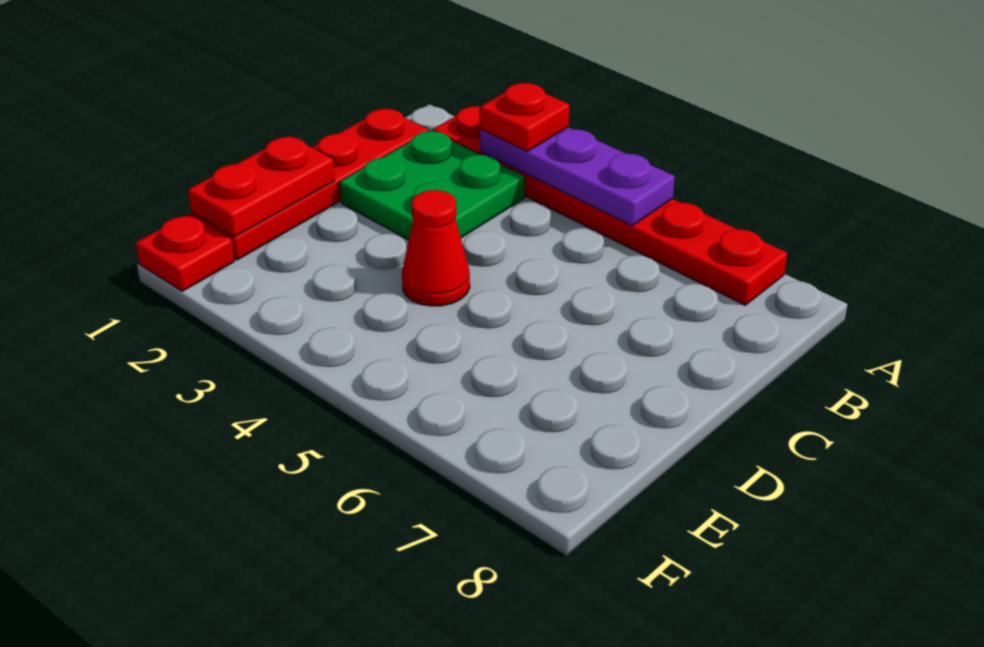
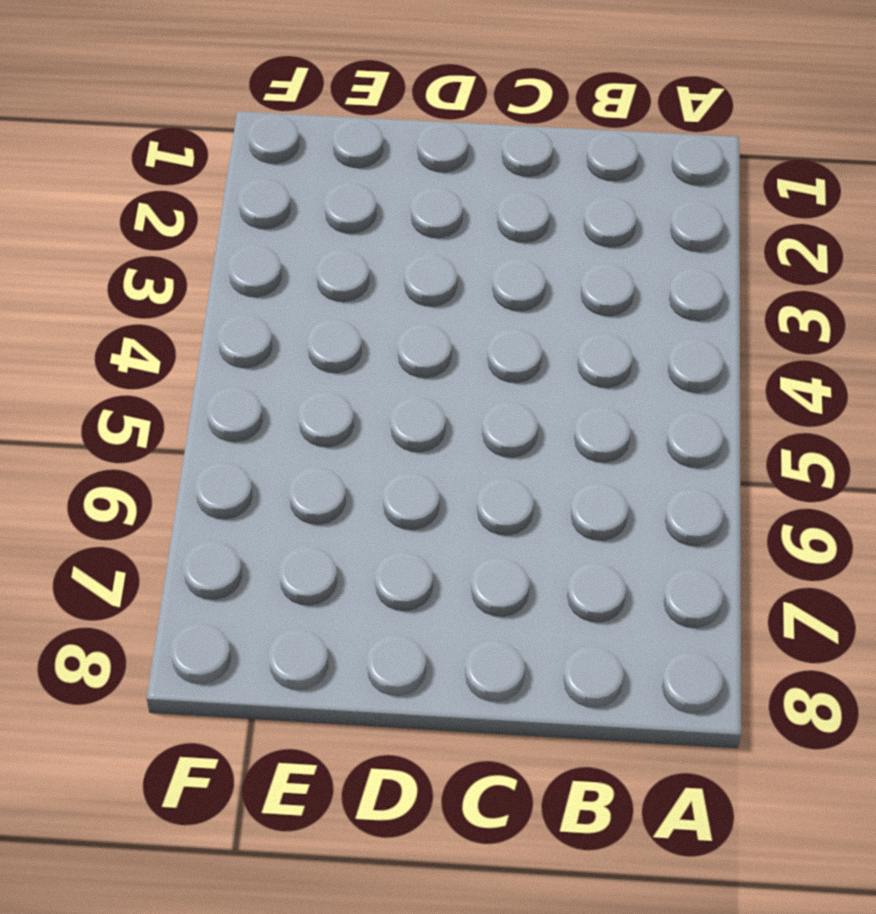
none -> red 1x6 plate [433,106,787,305]
none -> red 1x4 plate [191,108,428,260]

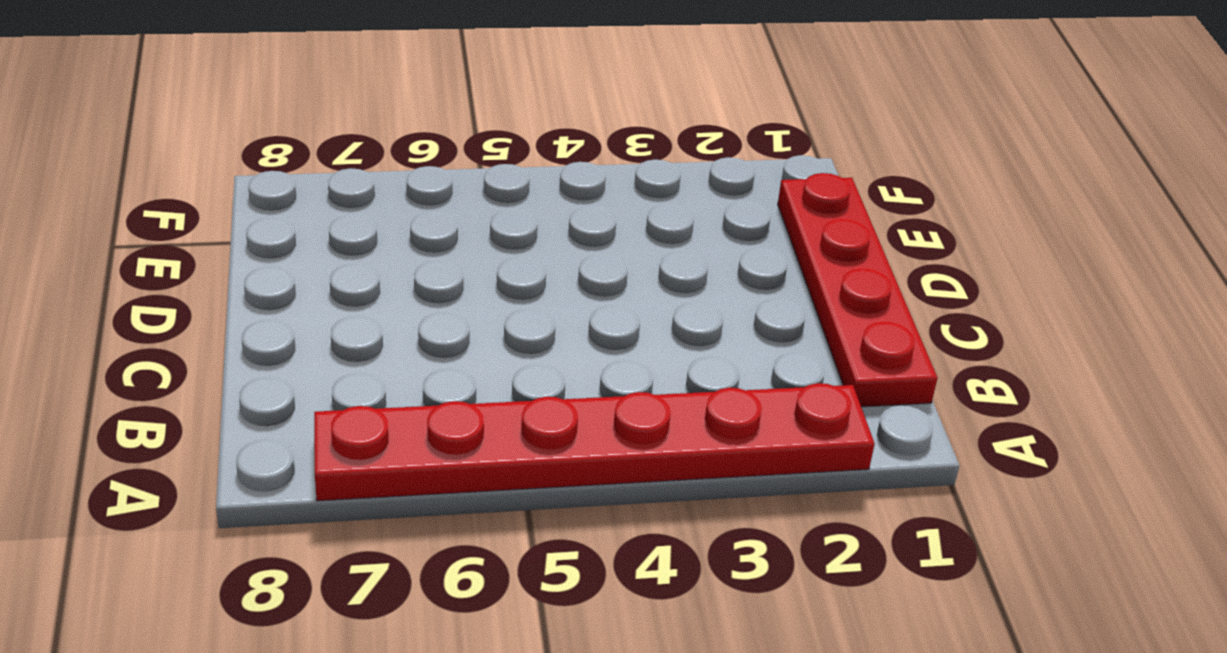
none -> green 2x2 plate [339,130,525,240]
none -> red 1x1 cone [402,190,470,306]

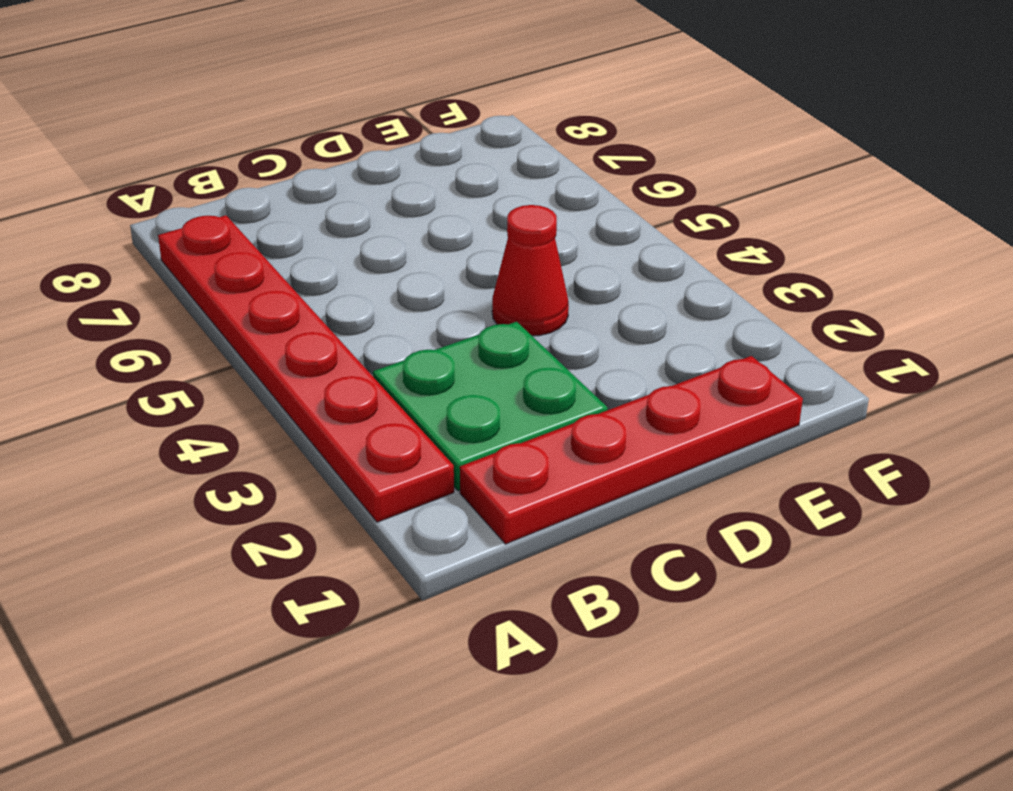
none -> red 1x1 plate [136,214,234,291]
none -> purple 1x3 plate [480,127,675,226]

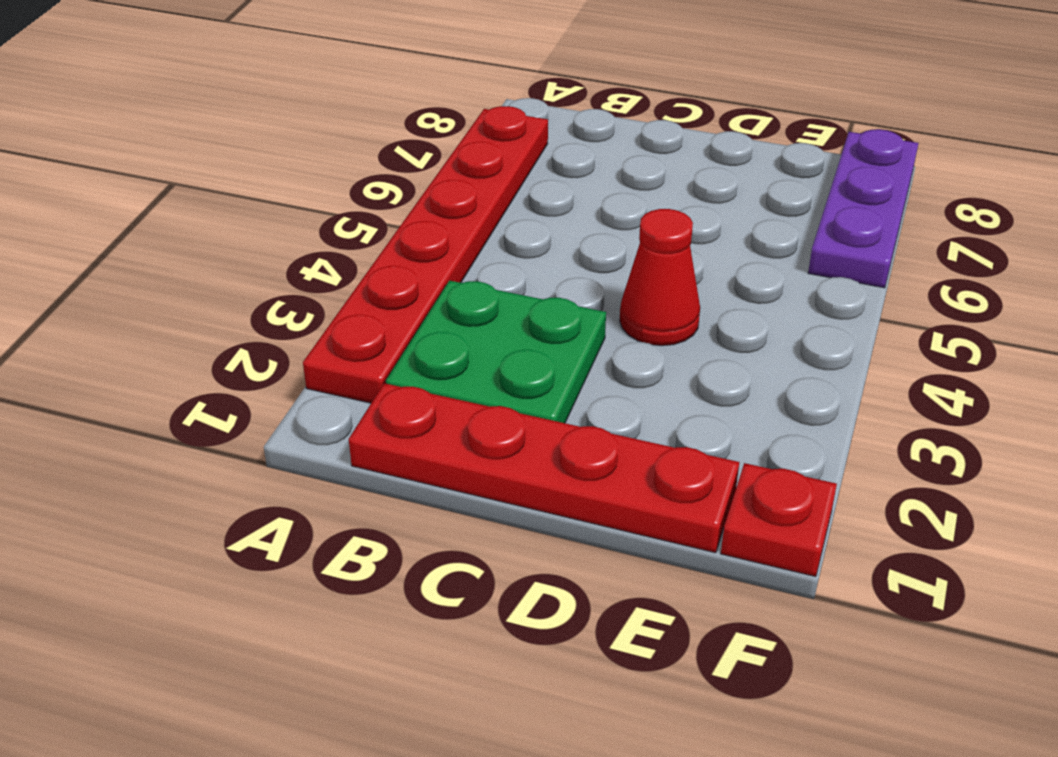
purple 1x3 plate [808,129,918,288] -> purple 1x3 plate moved to [480,127,675,226]
none -> red 1x2 plate [188,136,335,237]
none -> red 1x1 plate [480,83,570,151]

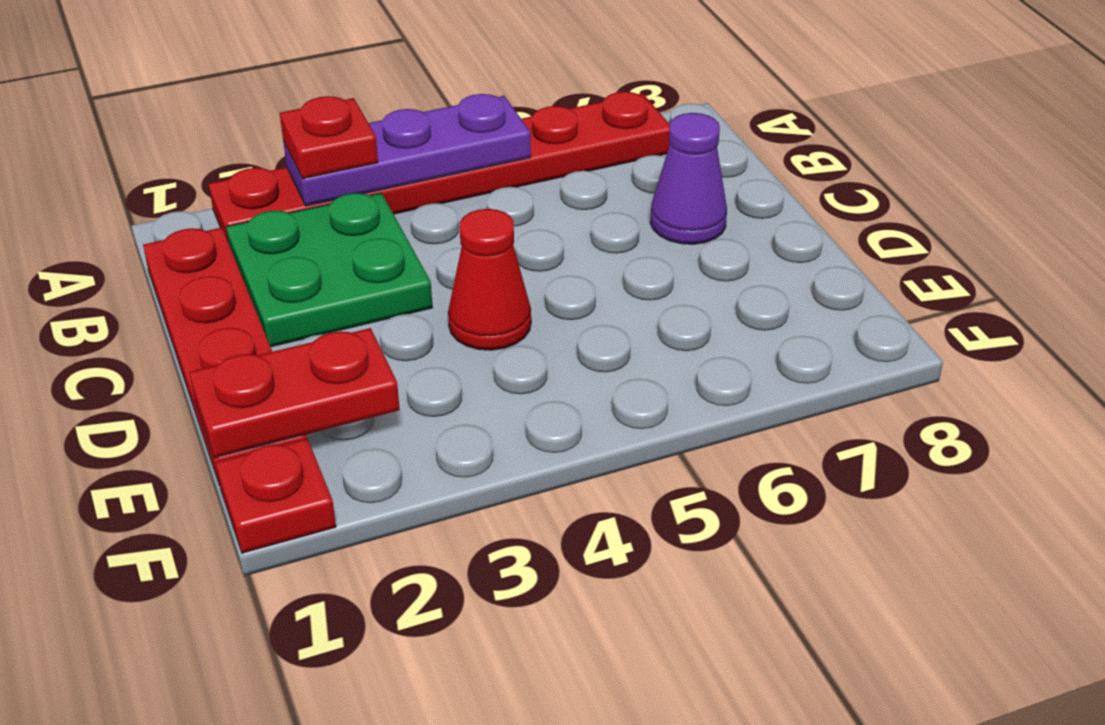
purple 1x1 cone [650,113,727,244] -> none
red 1x2 plate [189,328,400,458] -> red 1x2 plate turned to [188,136,335,237]

